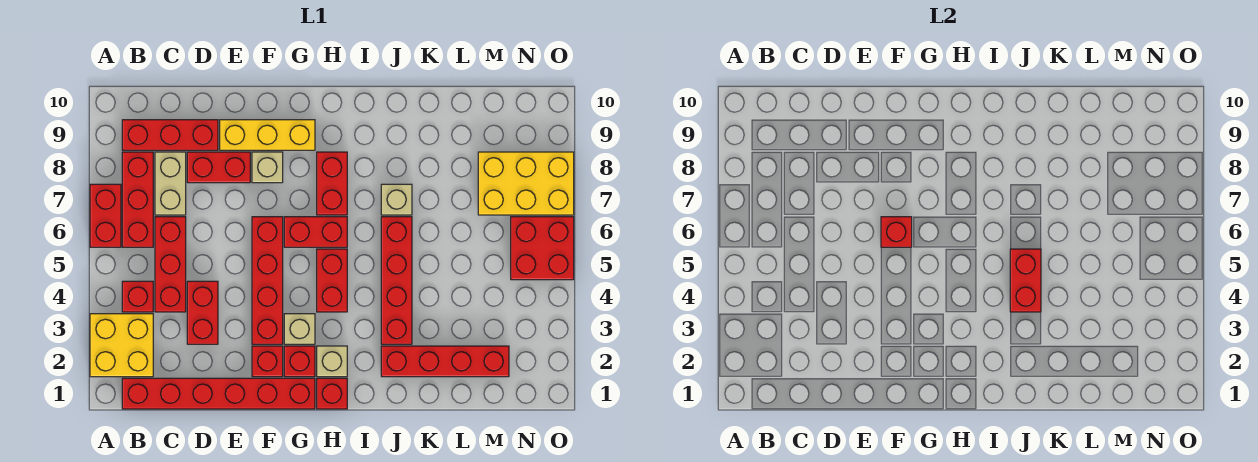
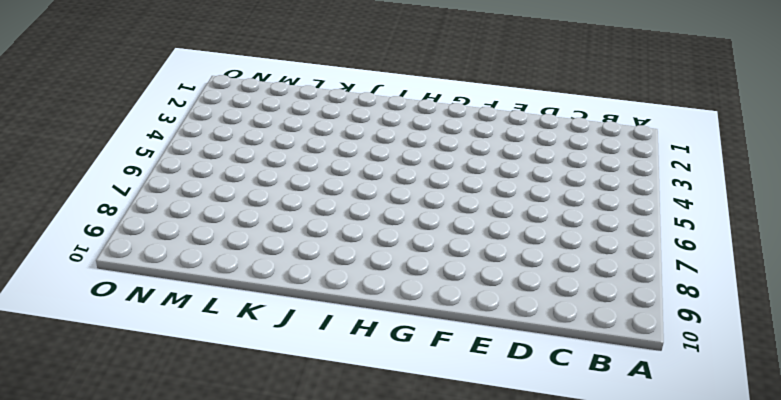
none -> yellow 2x2 brick [90,314,153,377]
none -> red 1x2 brick [90,184,121,247]
none -> red 1x6 brick [122,378,315,409]

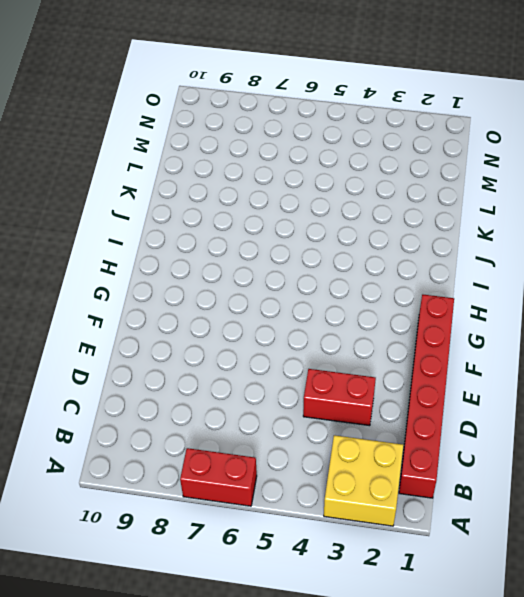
none -> red 1x1 brick [122,281,153,312]
none -> red 1x3 brick [122,152,153,247]
none -> red 1x3 brick [122,120,218,150]

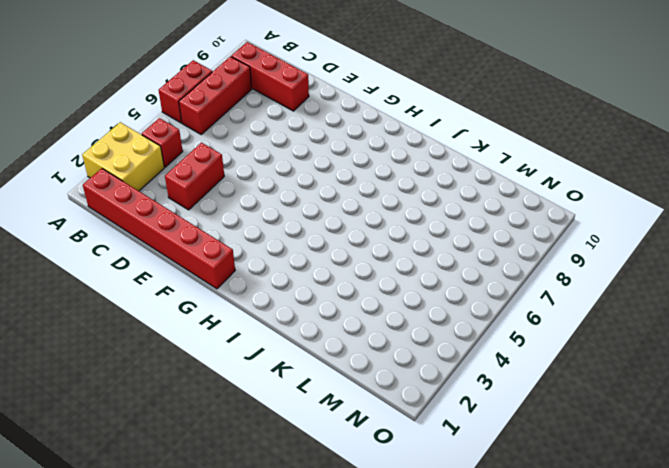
none -> red 1x3 brick [155,217,186,312]
none -> tan 1x2 brick [155,152,186,215]
none -> red 1x2 brick [187,152,250,183]

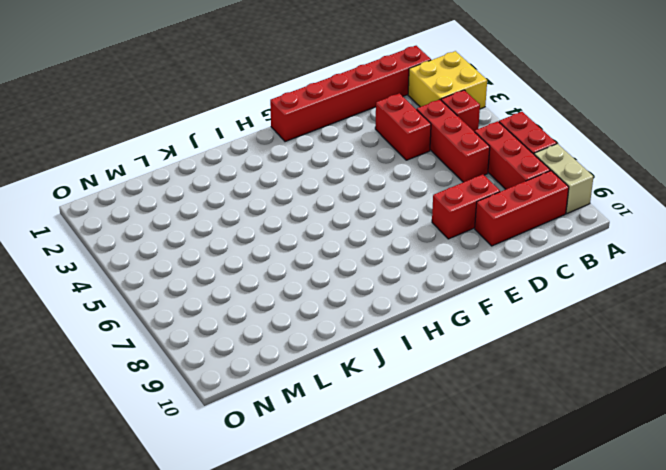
tan 1x2 brick [534,144,593,213] -> tan 1x2 brick moved to [155,152,186,215]
none -> yellow 1x3 brick [220,120,315,150]
none -> red 1x1 brick [252,346,283,377]
none -> red 1x4 brick [252,217,283,344]

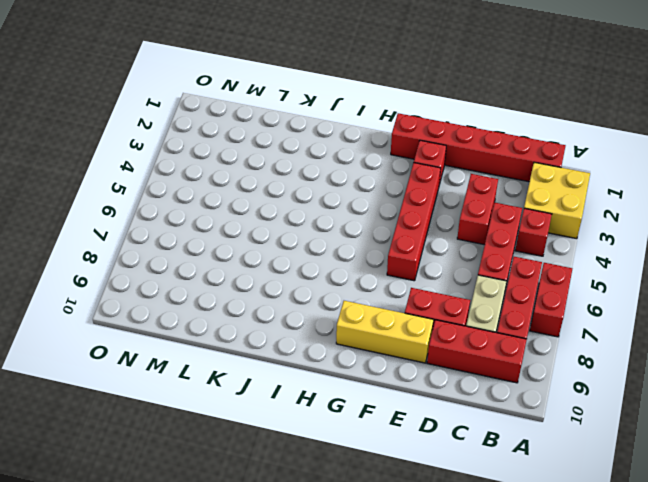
none -> tan 1x1 brick [252,152,283,183]
none -> red 1x1 brick [284,346,315,377]
none -> tan 1x1 brick [284,314,315,344]

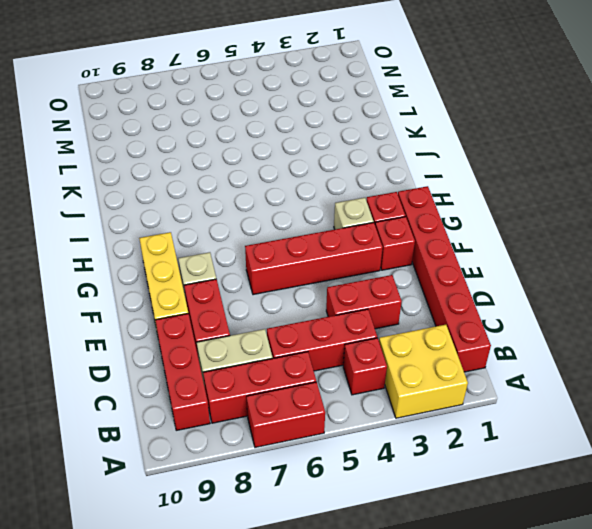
none -> red 1x2 brick [284,217,347,247]
none -> red 1x1 brick [317,378,347,409]
none -> tan 1x1 brick [317,346,347,377]

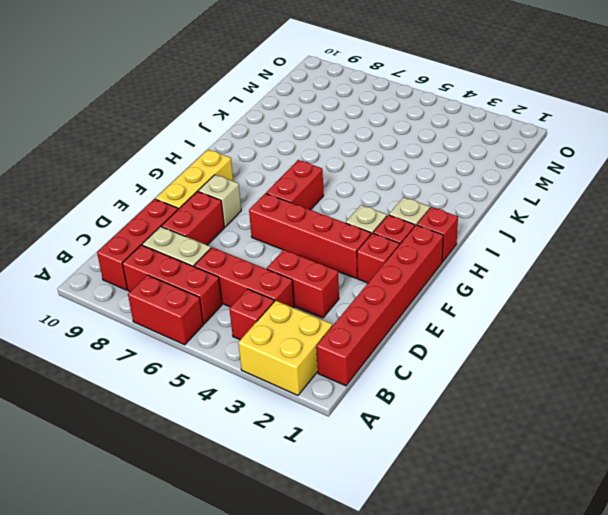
none -> red 1x2 brick [317,249,347,312]
none -> red 1x2 brick [317,152,347,215]
none -> red 1x4 brick [381,346,509,377]

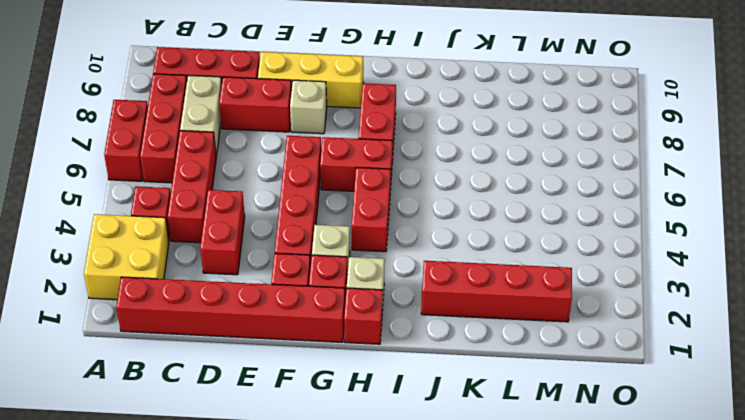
none -> red 1x4 brick [381,217,412,344]
none -> tan 1x1 brick [381,184,412,215]
none -> yellow 2x3 brick [478,152,574,215]

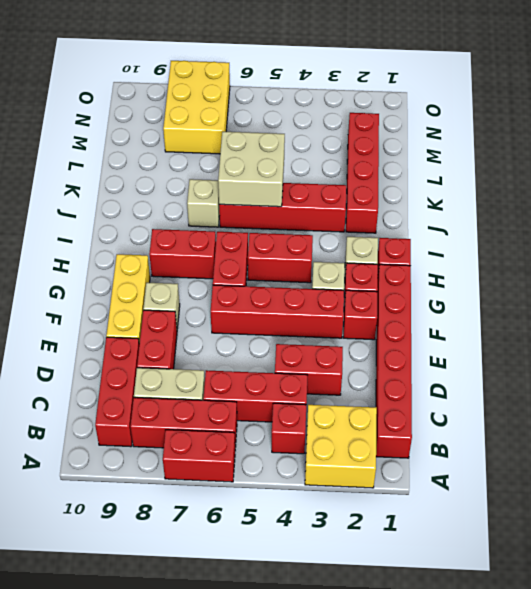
tan 2x2 brick [218,132,285,207] -> red 1x2 brick [1010,249,1041,312]
none -> red 2x2 brick [511,217,574,280]
none -> red 1x1 brick [881,217,912,247]

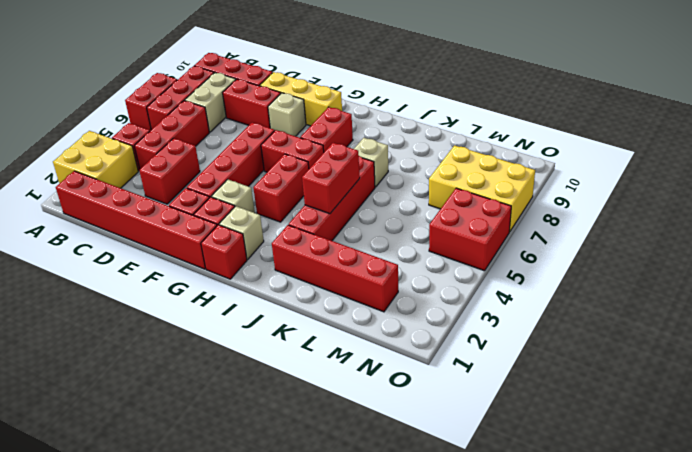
none -> red 1x1 brick [881,217,912,247]

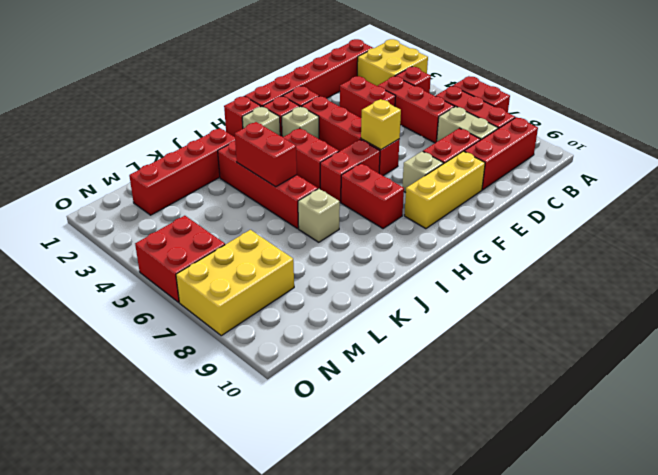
yellow 1x1 brick [361,99,401,150] -> red 1x1 brick [881,217,912,247]

